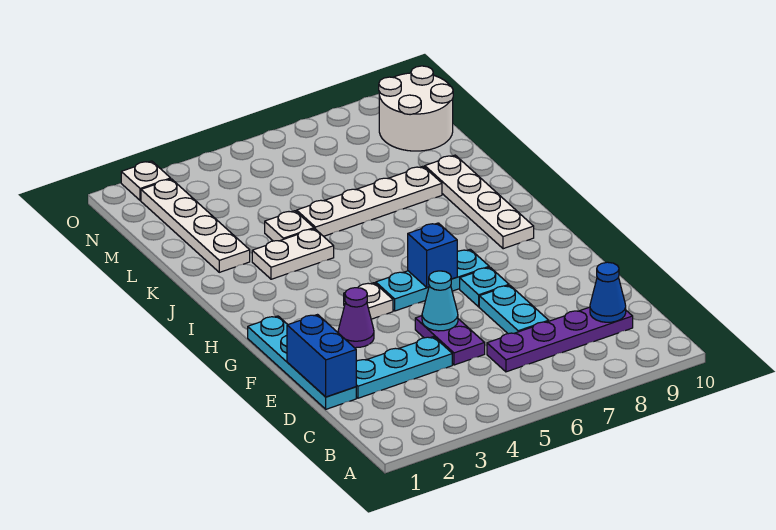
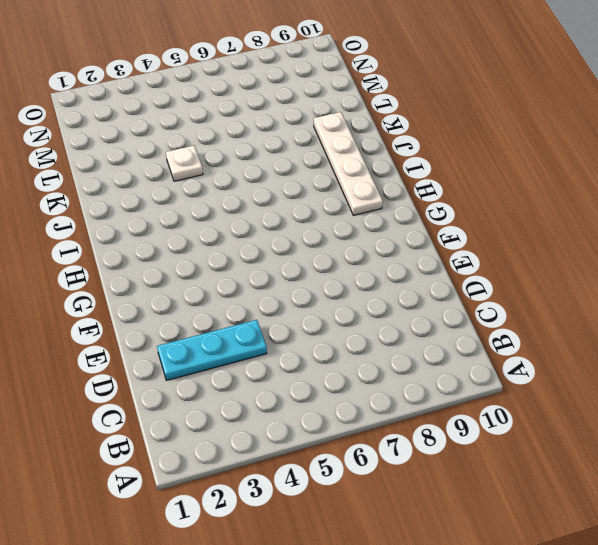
none -> purple 1x4 plate [487,307,633,372]
none -> cyan 1x4 plate [248,316,356,409]
none -> purple 1x2 plate [415,316,485,365]

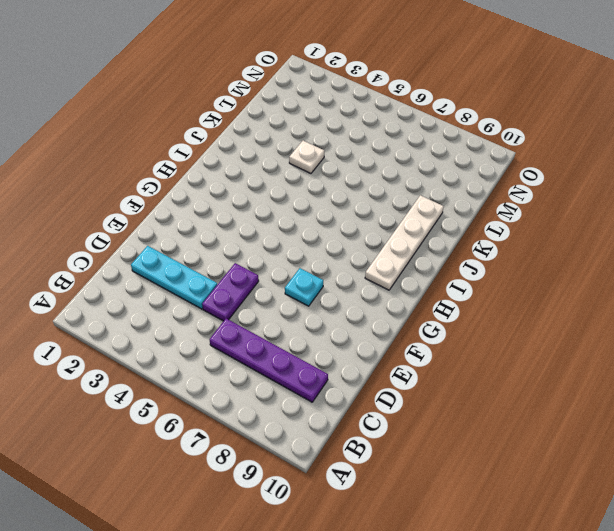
none -> cyan 1x4 plate [248,316,356,409]
none -> cyan 1x2 plate [479,285,549,334]
none -> purple 1x1 cone [338,288,374,348]

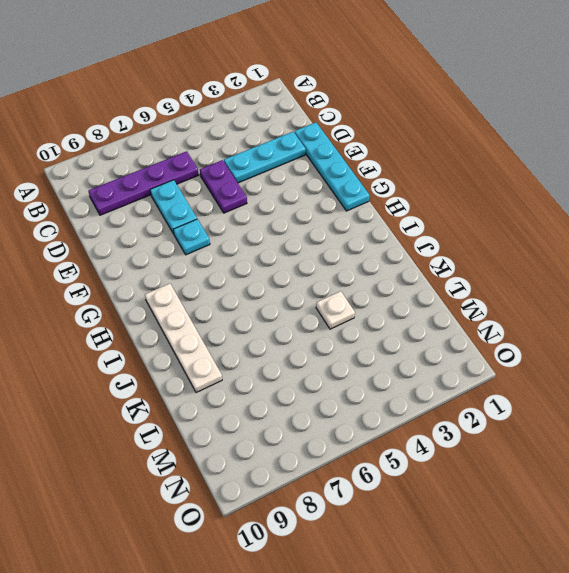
none -> purple 1x1 cone [338,288,374,348]
none -> white 1x1 plate [344,283,393,319]
none -> cyan 1x3 plate [376,249,489,311]

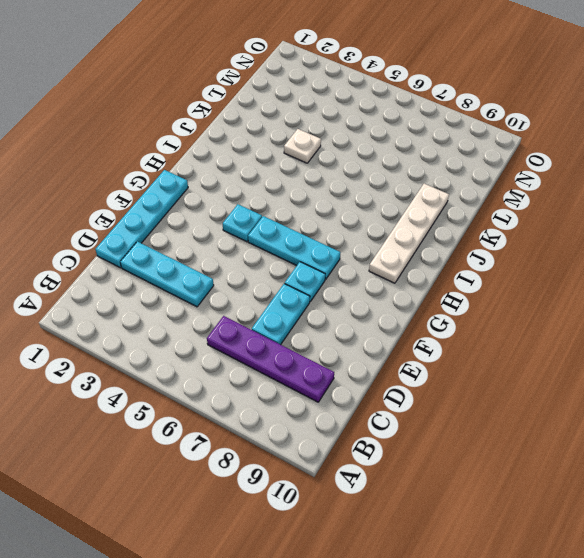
cyan 1x1 plate [223,204,262,242] -> white 1x1 plate [344,283,393,319]
none -> purple 1x2 plate [415,316,485,365]
none -> purple 1x1 cone [338,288,374,348]
none -> white 1x2 plate [252,229,334,279]

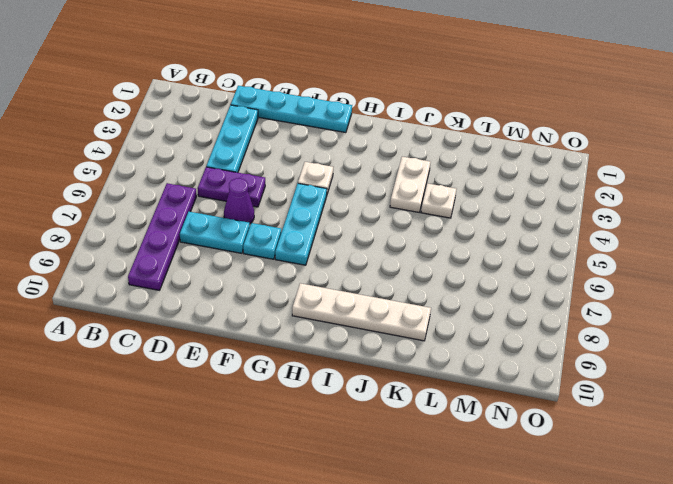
purple 1x1 cone [224,178,254,224] -> purple 1x1 cone moved to [338,288,374,348]
none -> white 1x4 plate [141,179,250,272]
none -> white 1x4 plate [297,166,442,236]
none -> white 2x2 round brick [379,66,453,151]

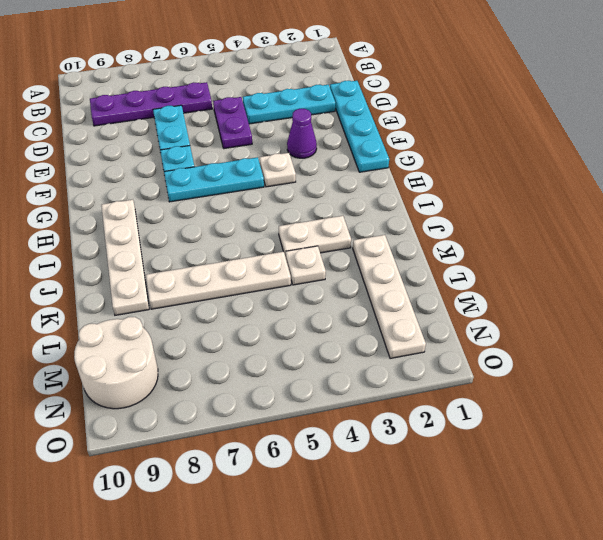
none -> white 1x1 plate [121,161,171,201]
none -> blue 1x1 cone [590,262,626,322]
none -> blue 1x2 brick [287,315,356,397]

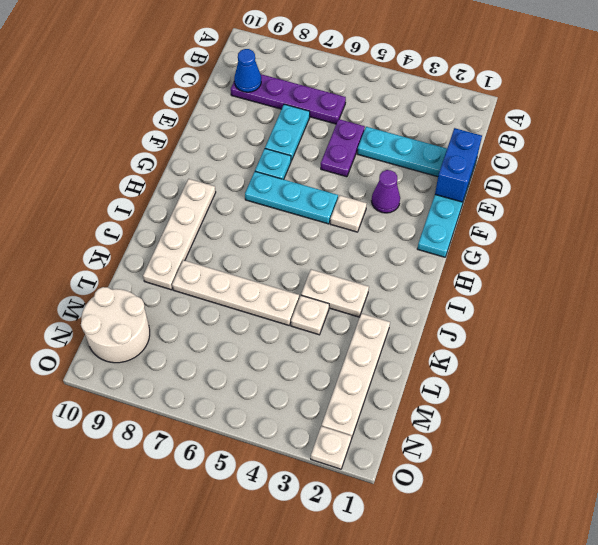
none -> cyan 1x1 cone [422,271,458,331]
none -> blue 1x1 brick [408,223,457,287]

